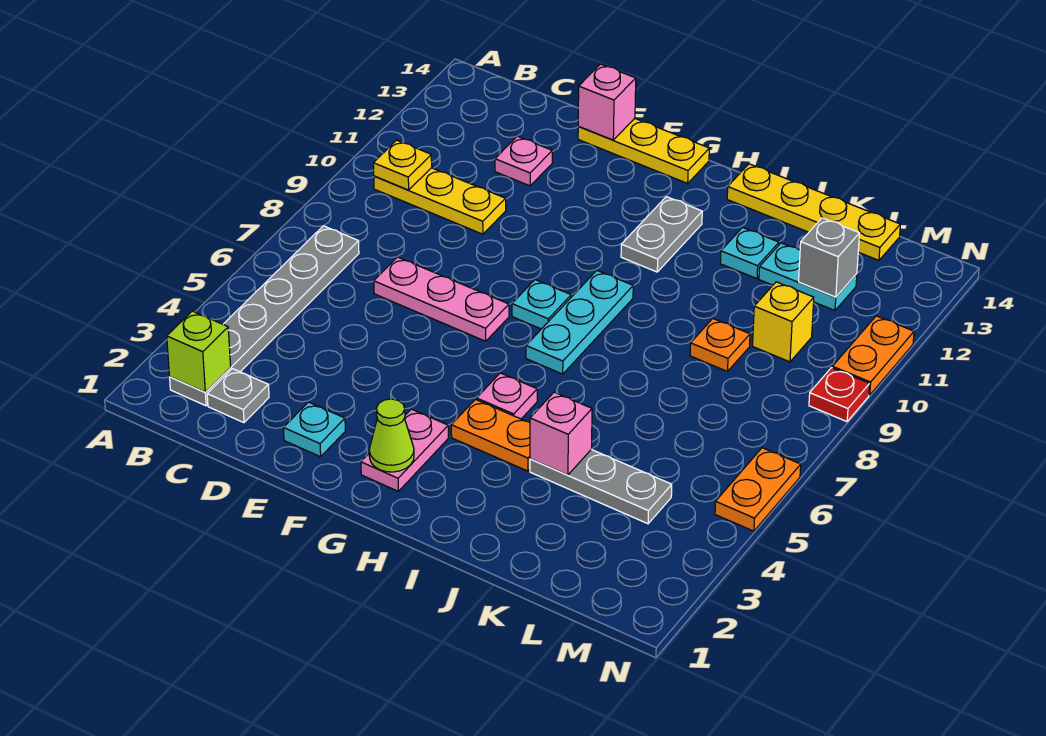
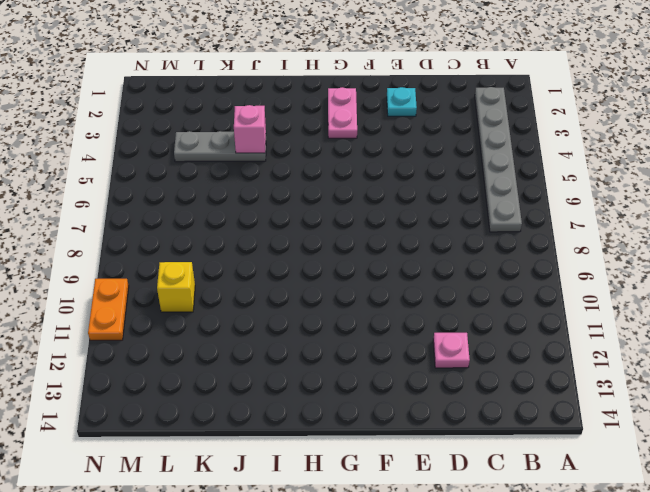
none -> yellow 1x3 plate [374,168,506,234]
none -> grey 1x1 plate [207,369,269,423]
none -> pink 1x3 plate [374,257,509,341]

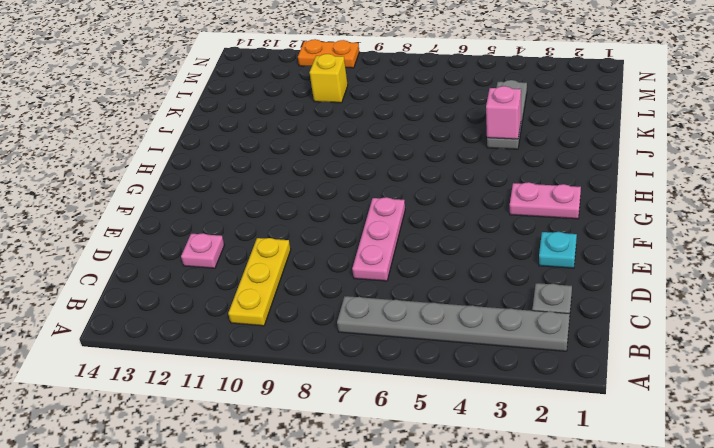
none -> yellow 1x3 plate [578,118,709,183]
none -> cyan 1x1 plate [512,280,571,329]
none -> orange 1x2 plate [451,399,530,471]

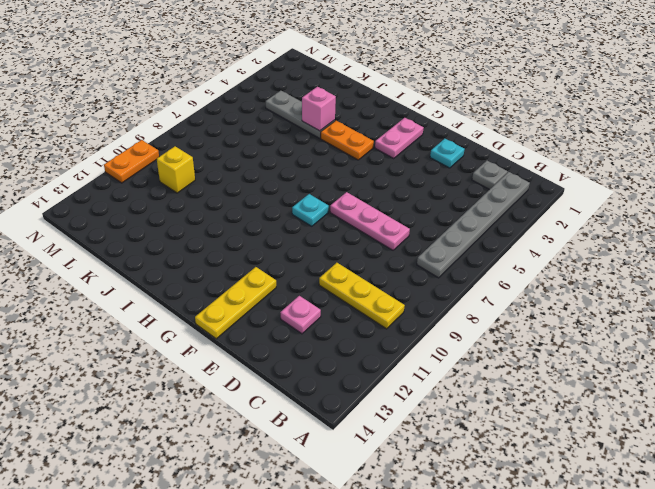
yellow 1x3 plate [195,267,276,339] -> yellow 1x3 plate turned to [578,118,709,183]
none -> pink 1x1 plate [477,373,537,419]
none -> cyan 1x3 plate [526,271,633,374]
none -> grey 1x2 plate [621,197,702,272]

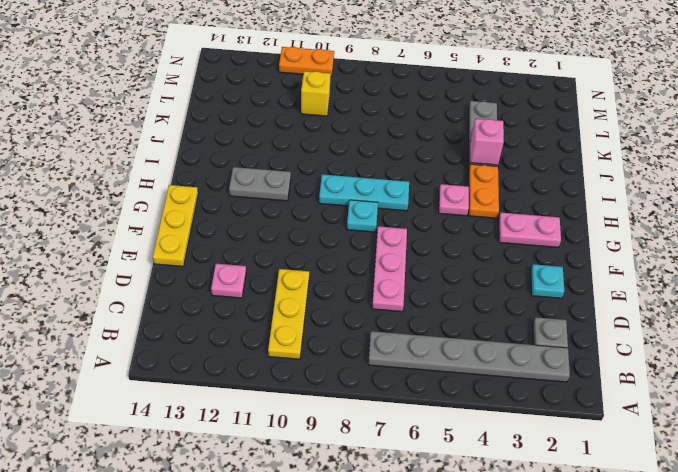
none -> yellow 1x4 plate [727,164,900,260]
none -> cyan 1x1 plate [720,228,779,279]
none -> orange 1x1 plate [690,319,750,371]

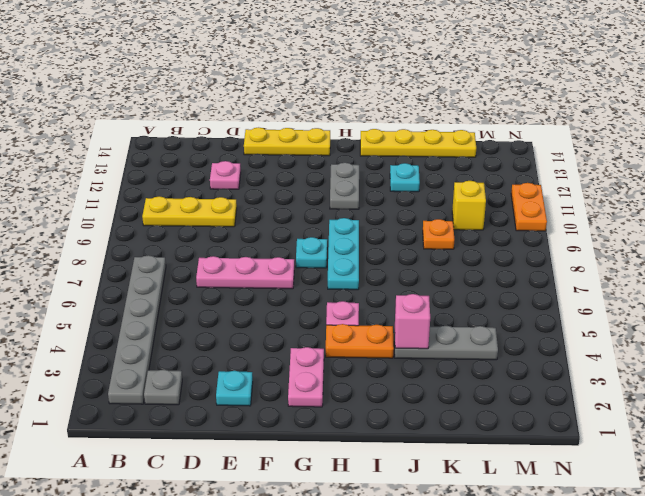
none -> cyan 1x2 plate [759,243,857,311]
none -> orange 1x2 plate [715,448,801,531]
none -> red 1x1 plate [809,368,870,422]

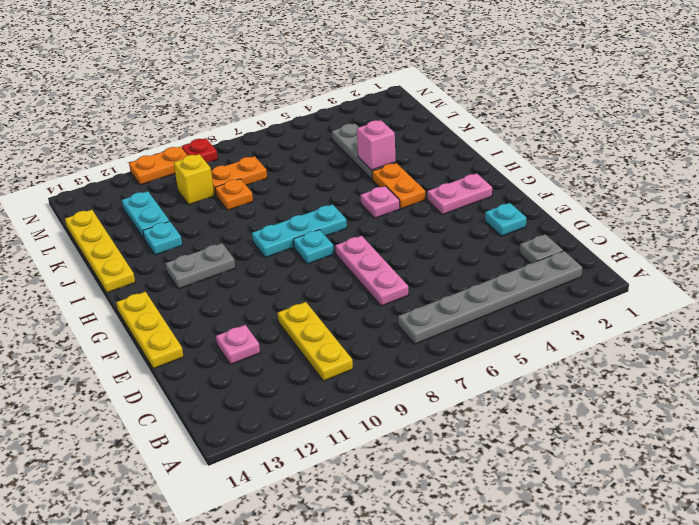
orange 1x2 plate [211,156,267,195] -> orange 1x2 plate moved to [715,448,801,531]
none -> lime 1x1 brick [167,311,231,392]
none -> yellow 1x1 plate [373,140,432,190]
none -> pink 1x1 brick [578,64,636,140]

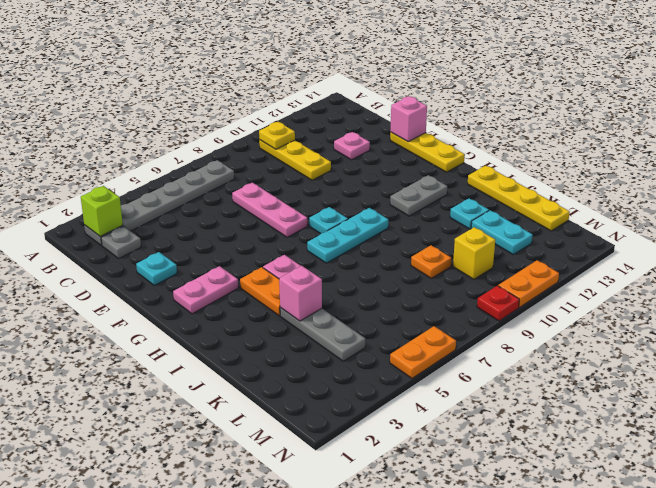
none -> lime 1x1 cone [369,399,414,472]
none -> grey 1x1 brick [799,218,859,297]

